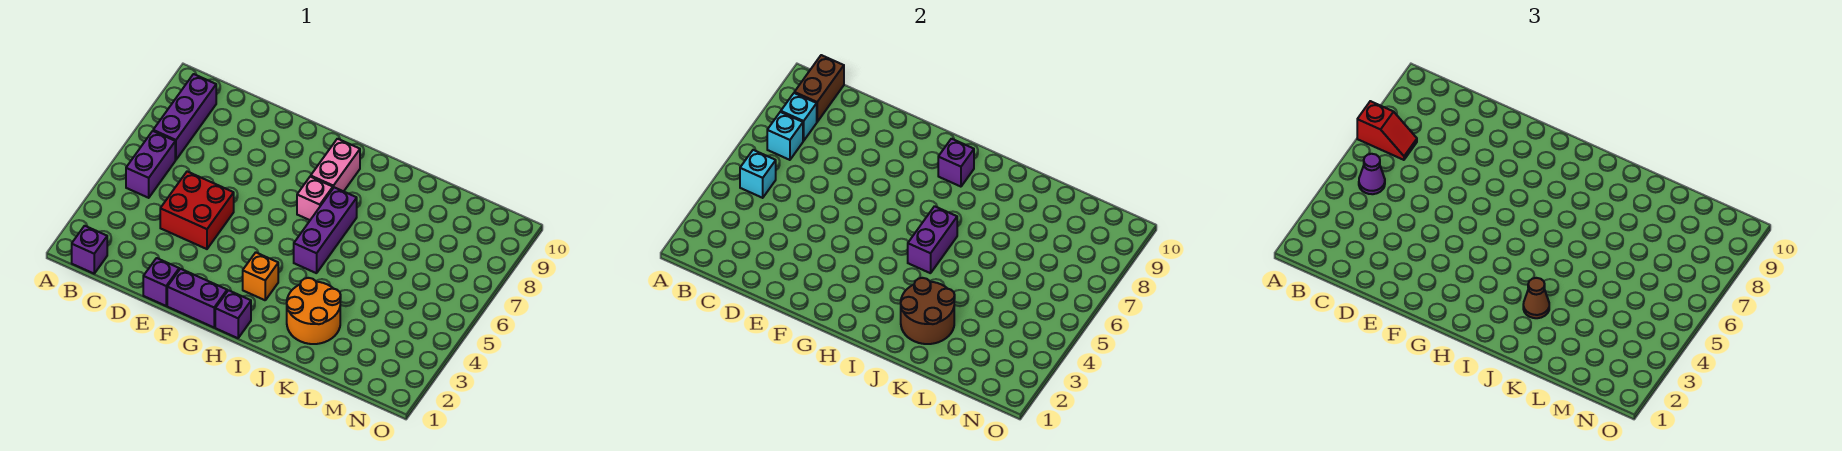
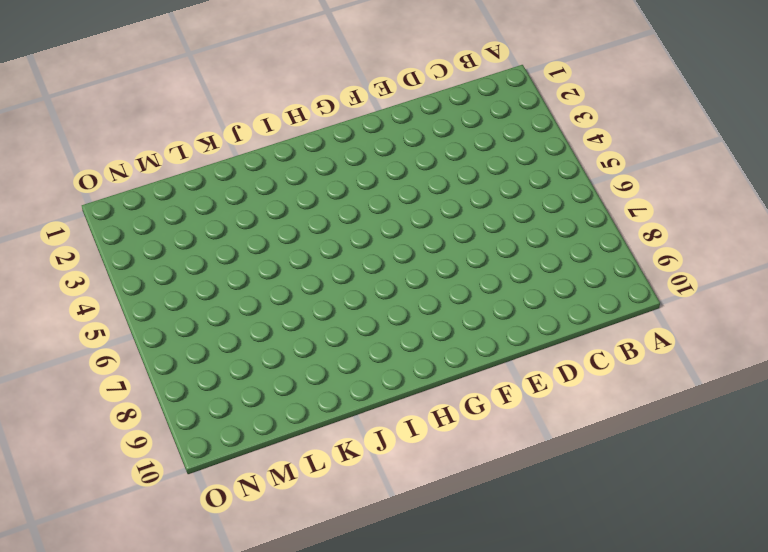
none -> purple 1x1 brick [72,226,107,274]
none -> purple 1x2 brick [126,131,175,198]
none -> purple 1x3 brick [153,74,216,160]

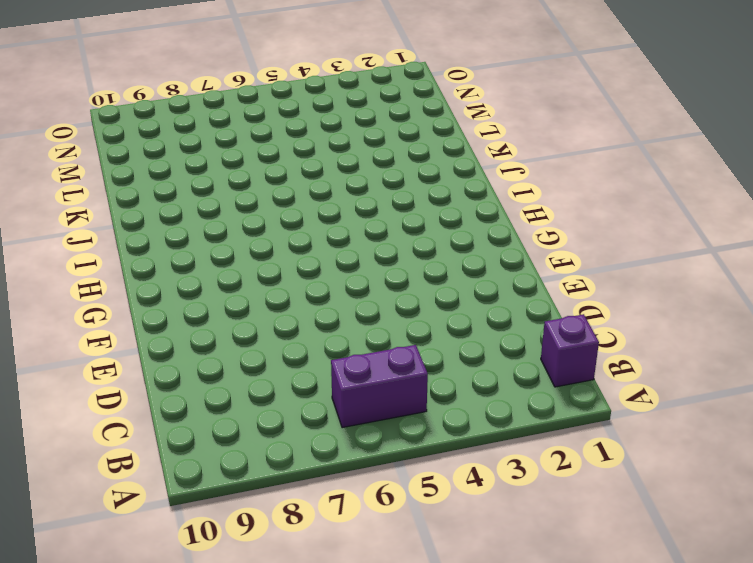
none -> purple 1x3 brick [153,74,216,160]
none -> red 2x2 brick [160,172,234,249]
none -> purple 1x1 brick [143,258,179,306]

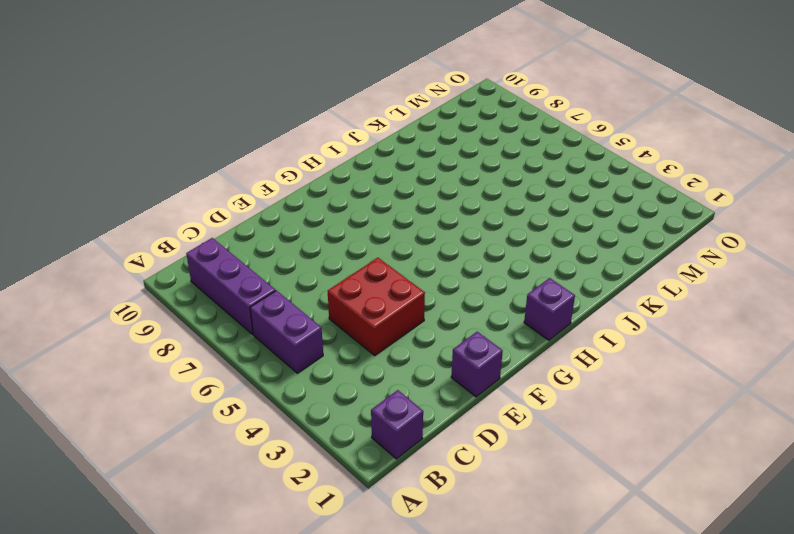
none -> purple 1x2 brick [167,269,227,327]
none -> orange 1x1 brick [243,252,278,300]
none -> pink 1x1 brick [297,176,333,220]

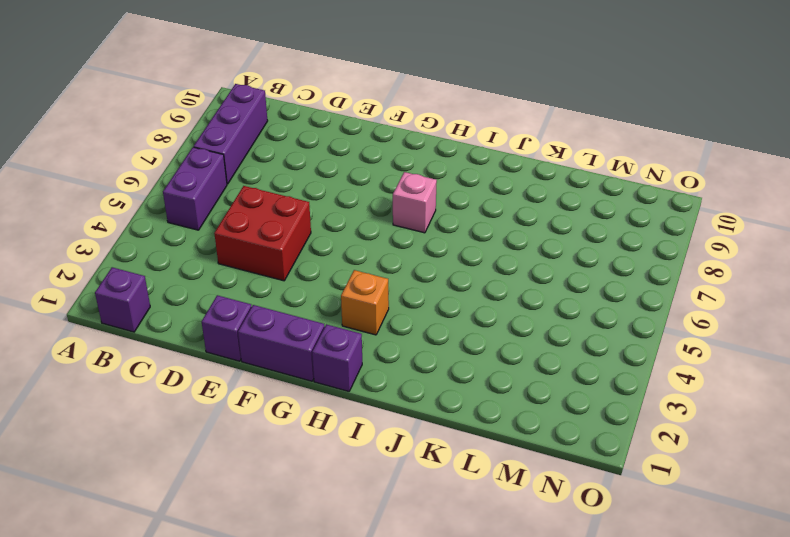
none -> pink 1x2 brick [311,139,360,191]
none -> purple 1x3 brick [294,187,357,273]
none -> orange 2x2 round brick [287,278,341,344]

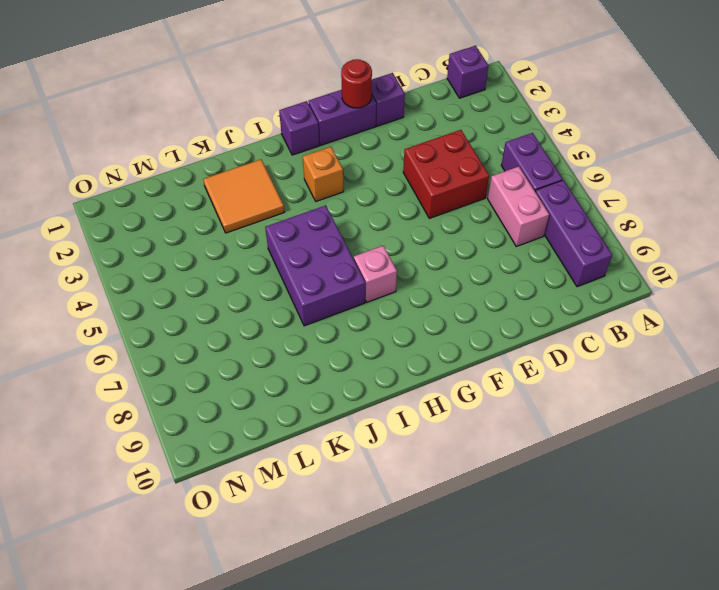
pink 1x2 brick [488,166,549,246] -> pink 1x2 brick moved to [311,139,360,191]
red 1x1 round brick [341,59,372,108] -> none
purple 2x3 brick [265,205,365,326] -> purple 1x3 brick [294,187,357,273]
orange 2x2 tile [203,159,284,233] -> orange 2x2 round brick [287,278,341,344]
none -> cyan 1x1 brick [740,150,776,198]
none -> cyan 1x1 brick [767,112,803,160]
none -> cyan 1x1 brick [781,93,817,141]

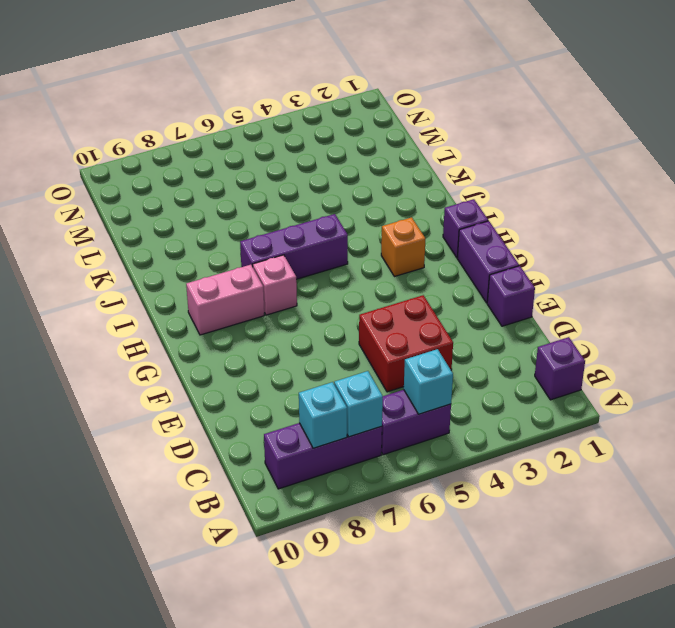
none -> orange 2x2 round brick [287,278,341,344]
none -> brown 1x2 brick [794,55,844,122]
none -> purple 1x1 brick [938,139,974,187]

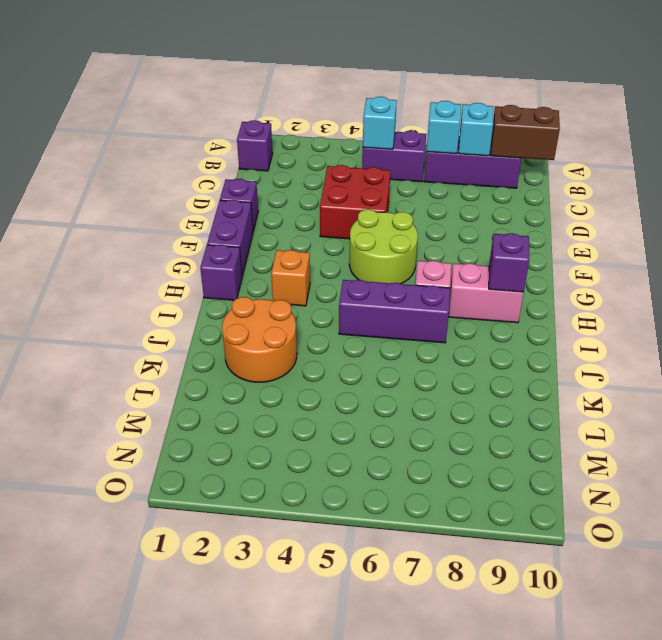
lime 2x2 round brick [349,209,418,284] -> none
none -> purple 1x2 brick [908,206,957,273]
none -> brown 2x2 round brick [901,278,955,344]
none -> red 1x2 slope [1357,101,1417,160]

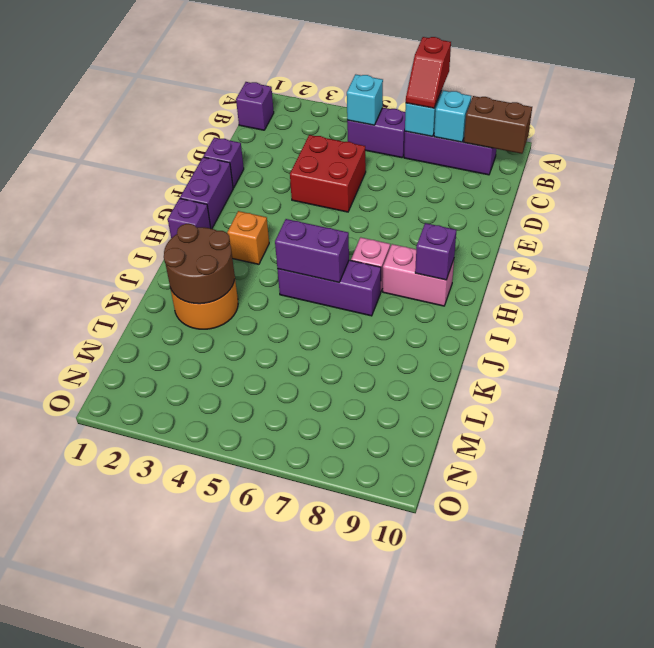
none -> purple 1x1 cone [1359,154,1385,194]
none -> brown 1x1 cone [1523,278,1549,318]

